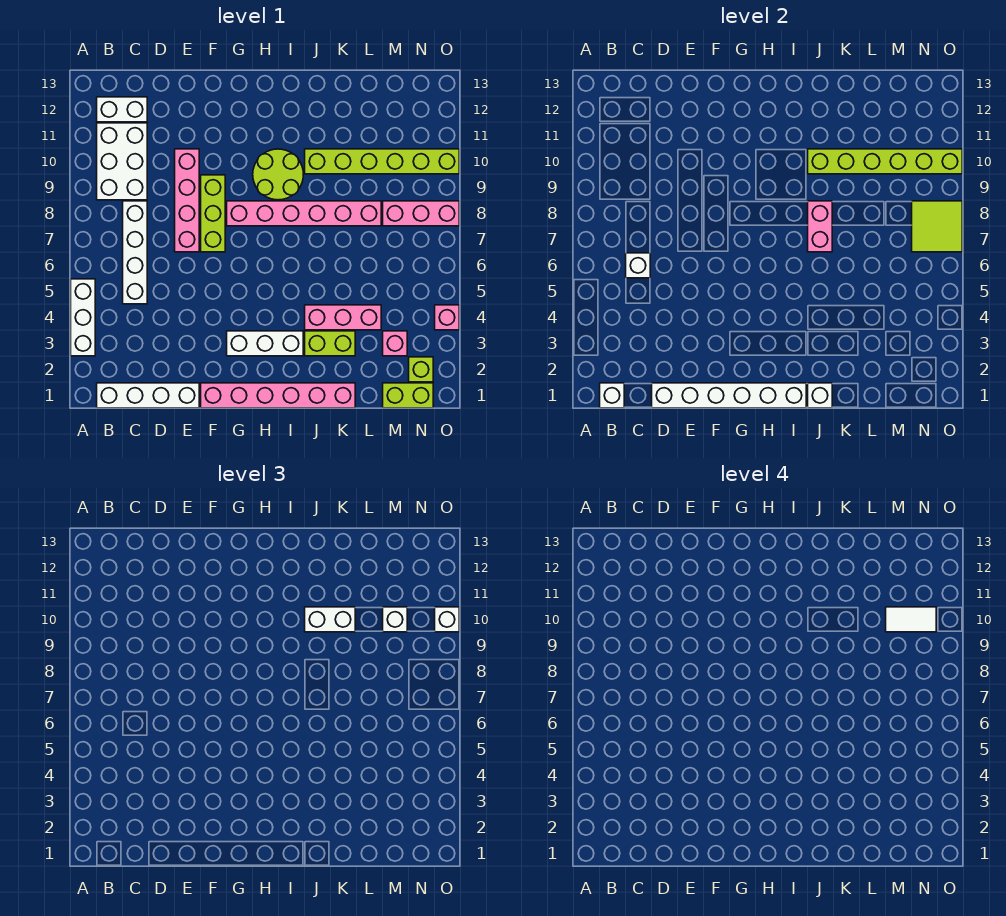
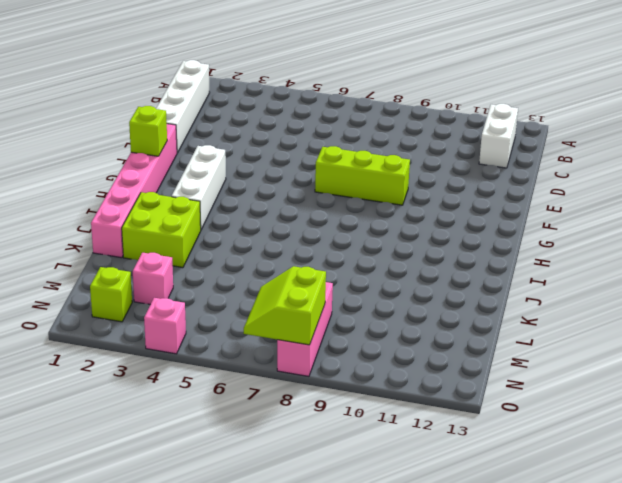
lime 1x1 brick [129,106,167,156] -> white 1x6 brick [652,383,806,408]
lime 2x2 brick [122,192,201,268] -> lime 1x2 brick [305,331,355,356]
lime 2x2 slope [244,266,326,345] -> lime 2x2 tile [912,201,962,252]
none -> white 1x3 brick [71,279,95,356]
none -> white 2x3 brick [97,123,147,200]
none -> white 1x4 brick [123,201,147,304]
none -> pink 1x4 brick [175,149,199,252]

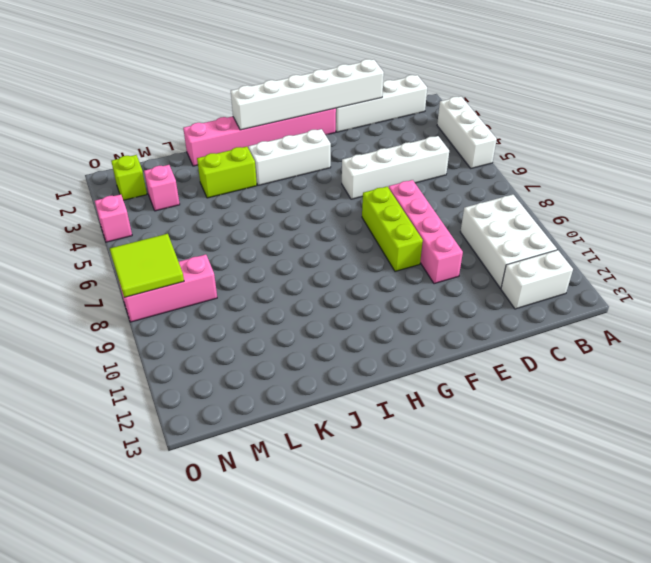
white 1x4 brick [342,136,449,199] -> white 1x4 brick turned to [123,201,147,304]
none -> pink 1x6 brick [227,201,381,226]
none -> lime 2x2 round brick [253,149,303,200]
none -> pink 1x3 brick [305,305,381,330]
none -> lime 1x6 brick [305,149,459,174]

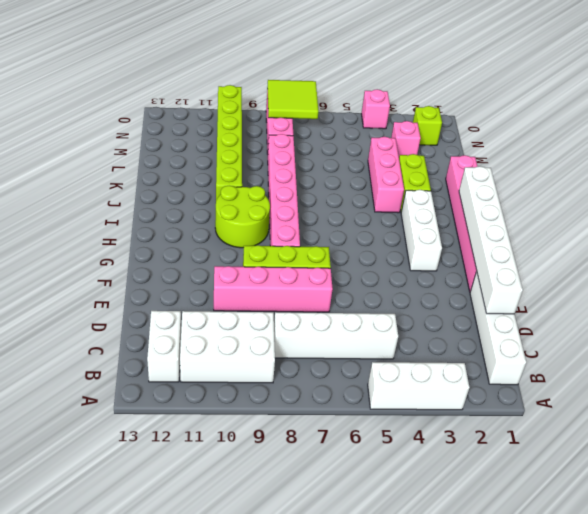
none -> lime 1x2 brick [383,383,433,408]
none -> white 1x1 brick [600,383,624,408]
none -> white 1x1 brick [626,253,650,278]
none -> white 1x1 brick [808,383,832,408]

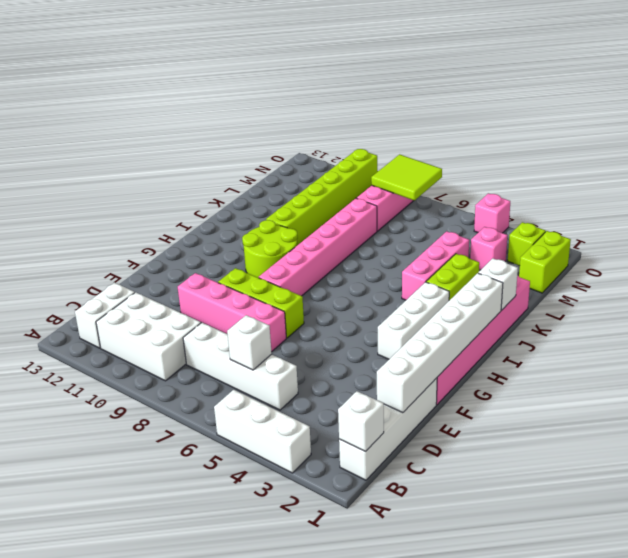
none -> pink 1x2 brick [808,201,832,252]
none -> lime 1x6 brick [808,149,962,174]
none -> white 1x2 brick [305,607,355,632]
none -> white 1x1 brick [383,607,407,632]

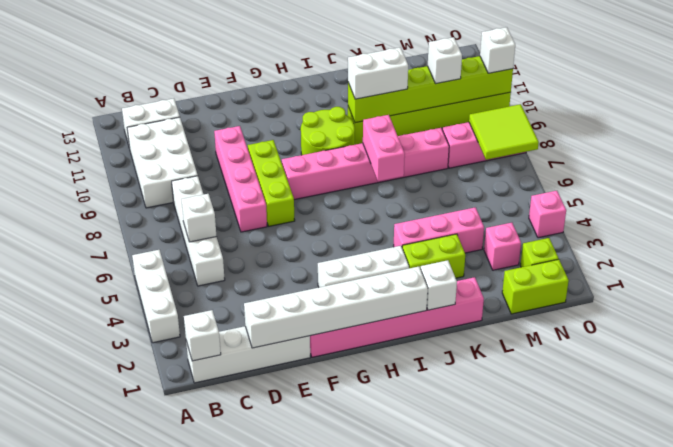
none -> white 1x2 tile [886,607,936,632]

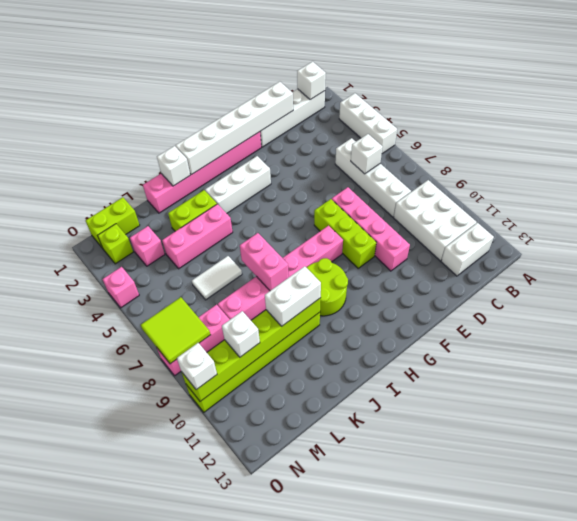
white 1x2 tile [192,256,242,300] -> white 1x2 tile moved to [886,607,936,632]

